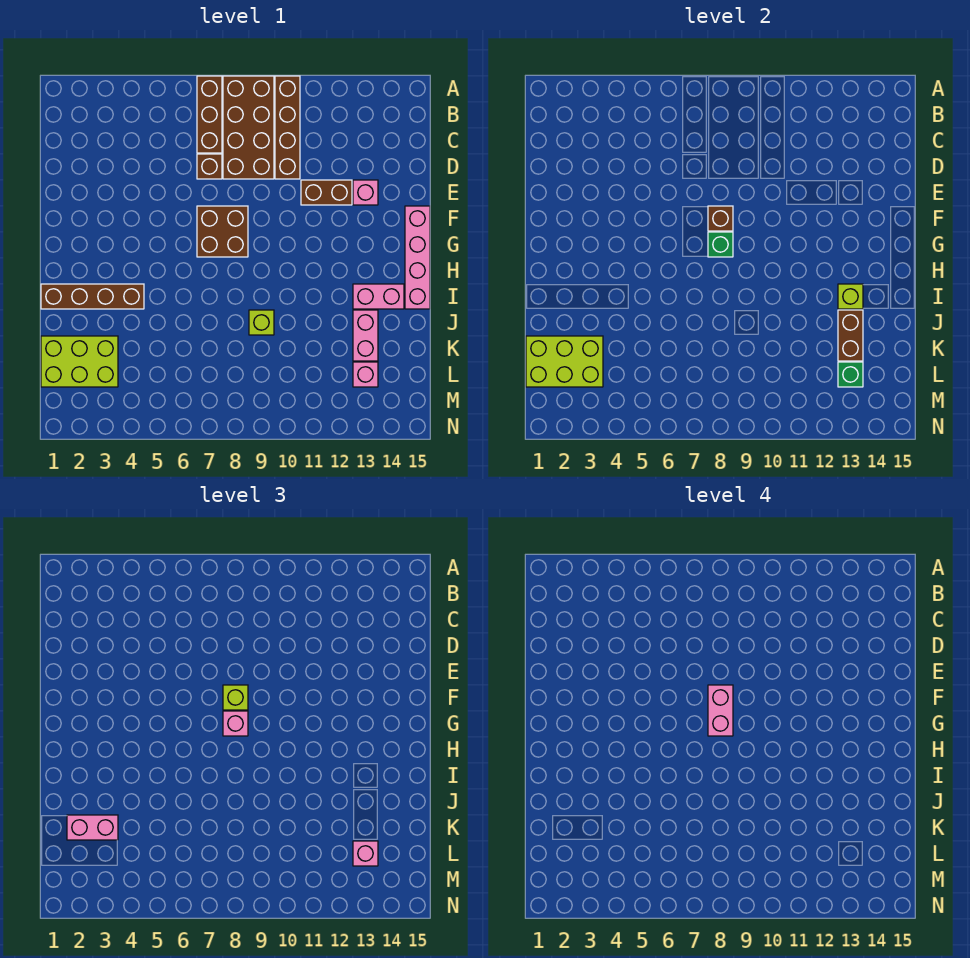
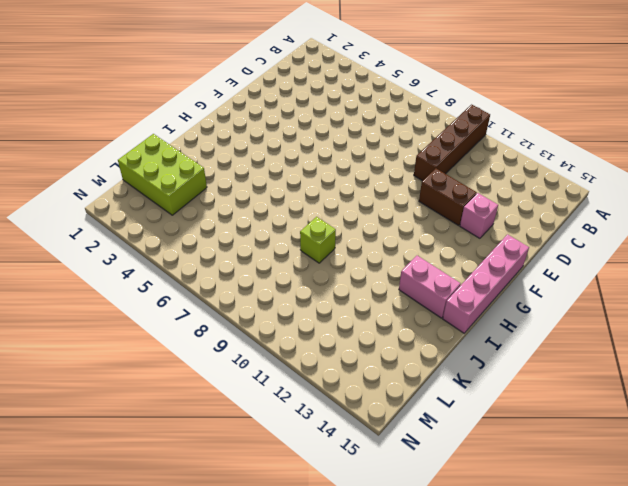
none -> brown 1x3 brick [197,76,222,153]
none -> brown 2x4 brick [223,76,274,179]
none -> brown 1x1 brick [197,154,222,179]

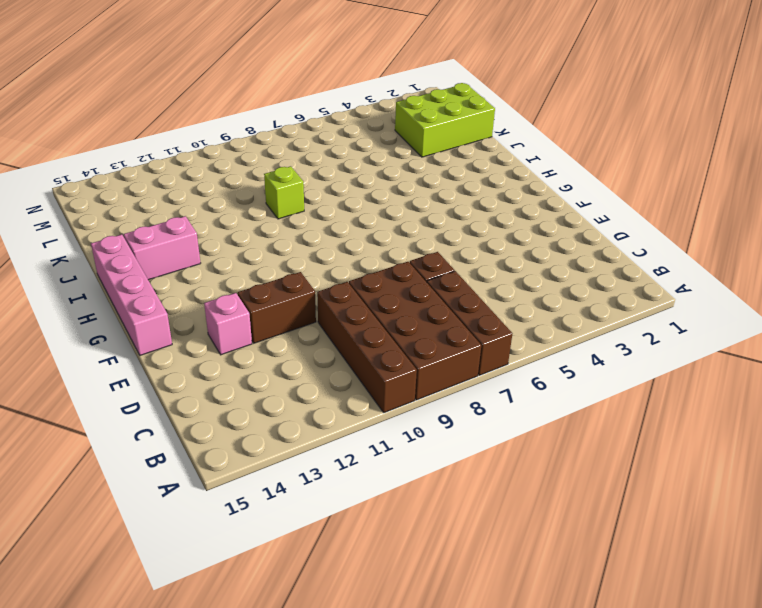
none -> brown 2x2 brick [197,206,248,257]
none -> brown 1x4 brick [41,284,144,309]
none -> pink 1x2 brick [353,310,378,361]

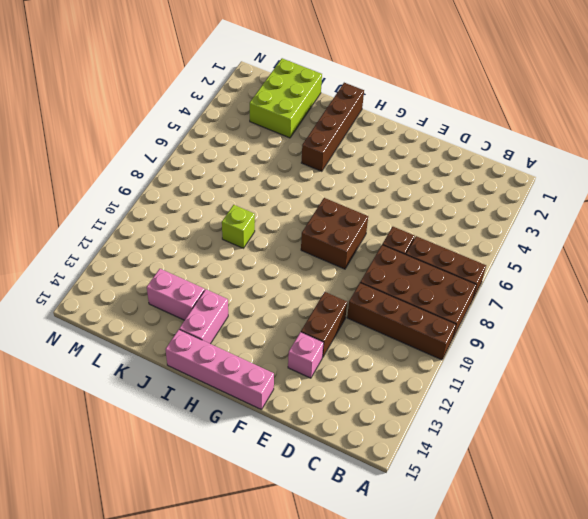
none -> pink 1x1 brick [353,362,378,387]
none -> brown 1x1 brick [708,206,733,231]
none -> green 1x1 brick [708,232,733,257]

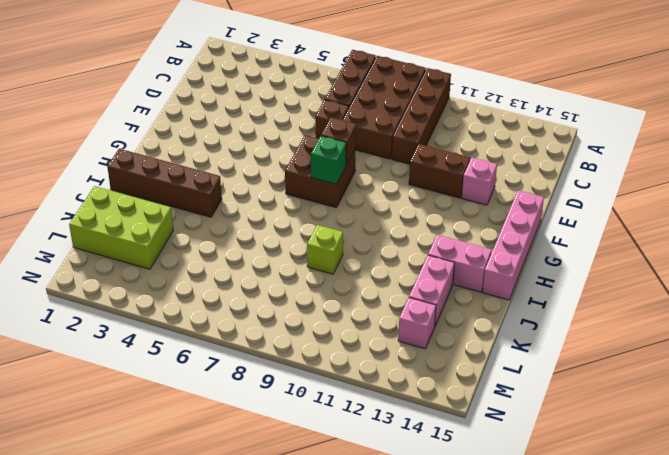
none -> lime 1x1 brick [838,284,863,309]
none -> brown 1x2 brick [838,310,863,361]
none -> lime 2x3 brick [526,336,603,387]

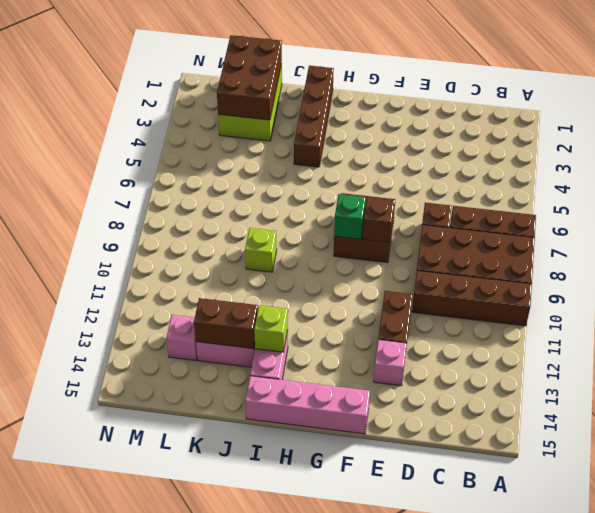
brown 2x3 brick [217,35,282,120] -> lime 2x3 brick [526,336,603,387]
none -> green 1x1 brick [838,362,863,387]
none -> lime 1x1 brick [223,685,248,710]
none -> pink 1x1 brick [223,711,248,736]

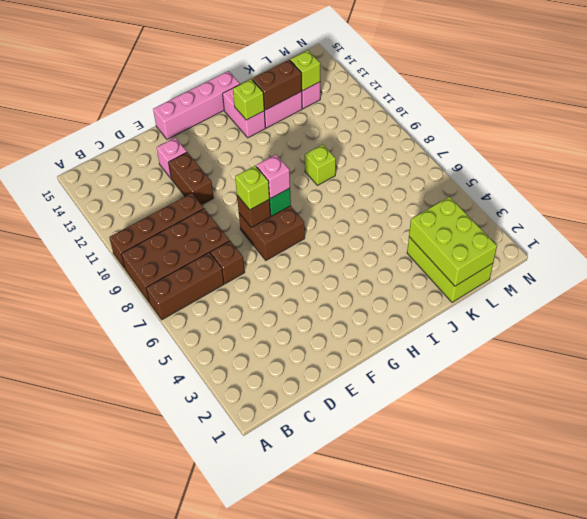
lime 1x1 brick [290,50,320,90] -> green 1x1 brick [838,362,863,387]
none -> brown 1x4 brick [41,284,144,309]
none -> pink 1x2 brick [67,815,118,840]
none -> pink 1x1 brick [353,841,378,866]

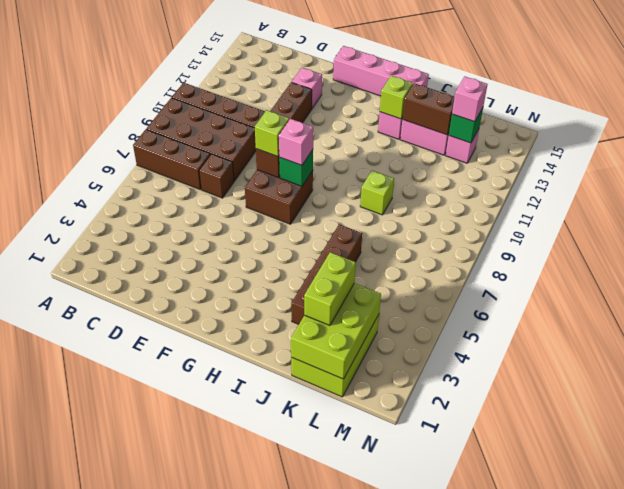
brown 1x4 brick [291,224,362,324] -> brown 1x4 brick moved to [41,284,144,309]
lime 1x2 brick [304,252,356,326] -> pink 1x2 brick [67,815,118,840]
none -> pink 1x2 brick [708,685,733,736]

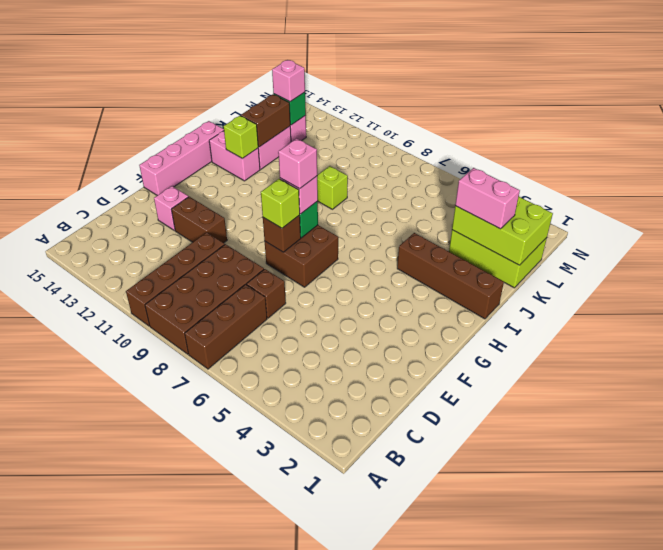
pink 1x1 brick [278,139,317,189] -> pink 1x2 brick [708,685,733,736]

